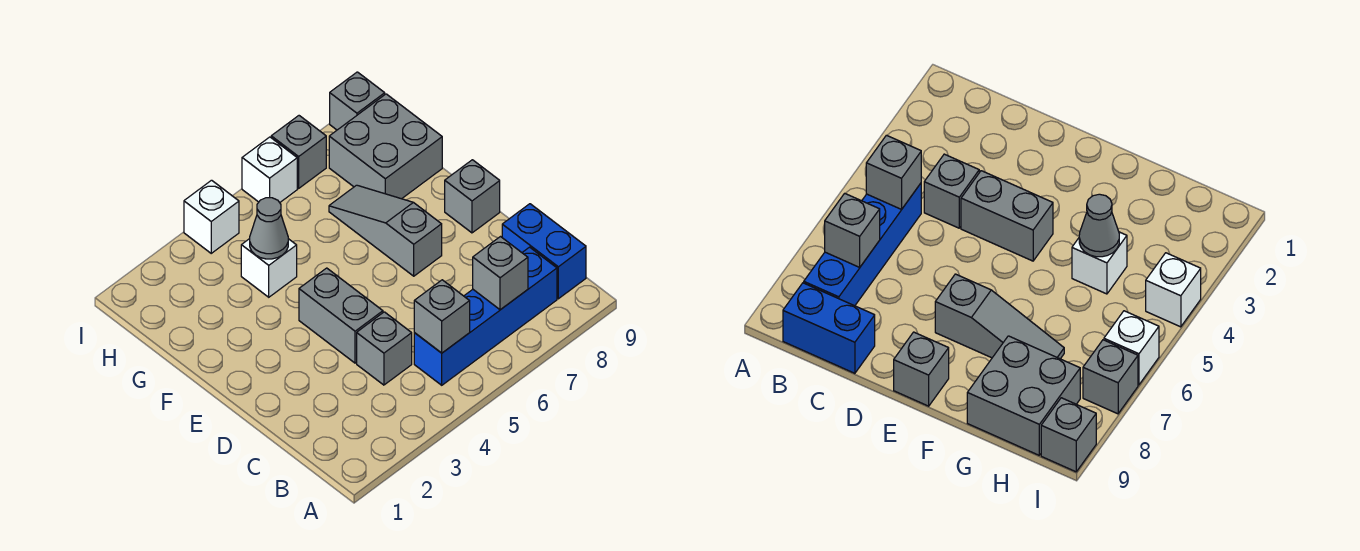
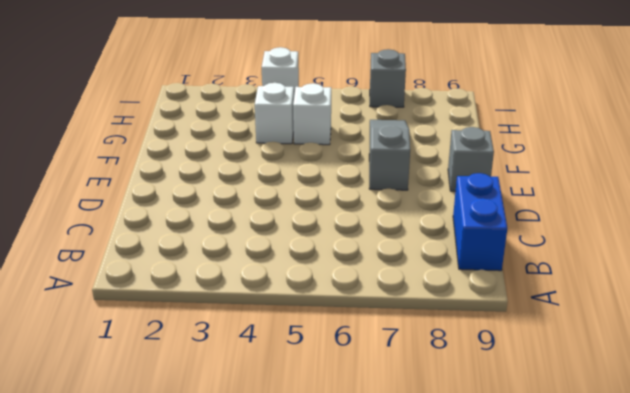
white 1x1 brick [293,83,331,145] -> white 1x1 brick moved to [242,137,297,203]
none -> blue 1x4 brick [414,247,557,385]
none -> grey 1x1 brick [357,312,412,385]
none -> grey 1x2 brick [299,268,383,363]

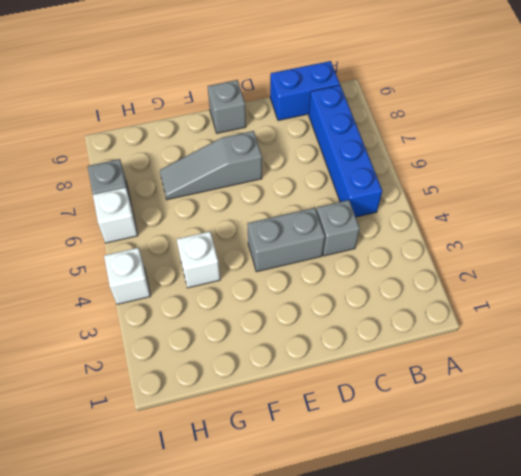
none -> grey 2x2 brick [329,94,442,199]
none -> grey 1x1 brick [330,72,385,130]
none -> grey 1x1 brick [414,280,470,353]

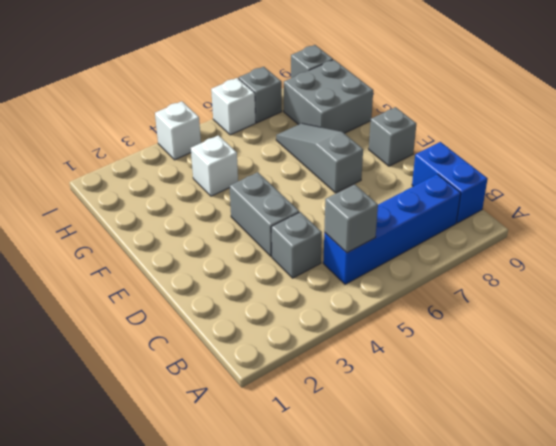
none -> grey 1x1 brick [473,237,528,310]
none -> grey 1x1 cone [250,198,288,259]

